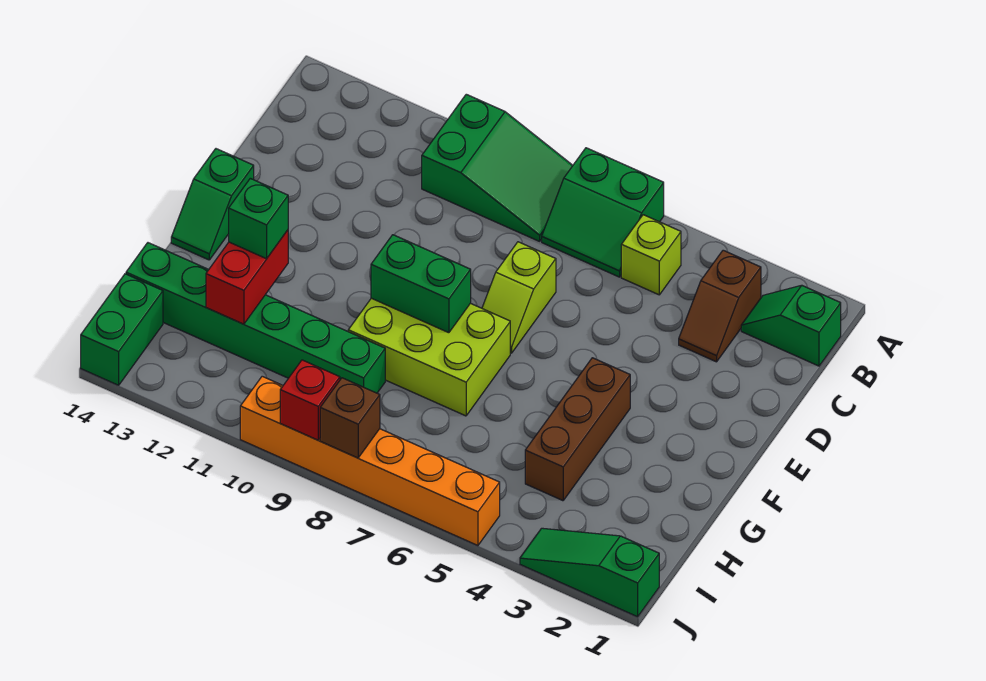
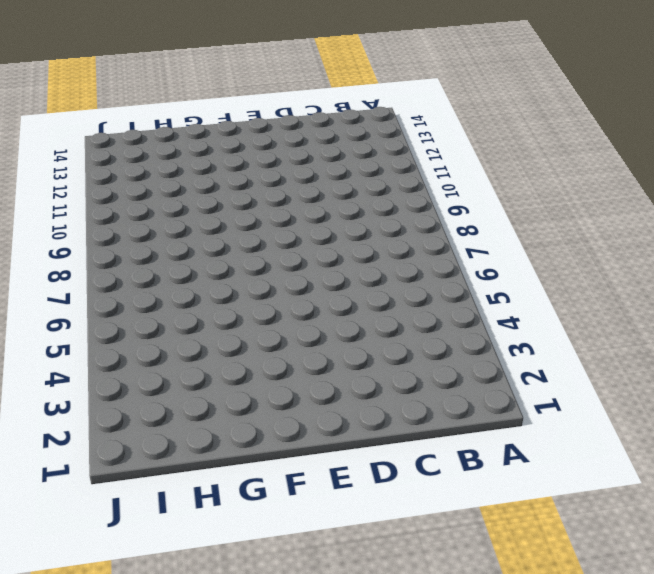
none -> green 2x2 slope [542,148,664,277]
none -> green 2x3 slope [422,94,573,241]
none -> green 1x2 slope [741,285,841,366]

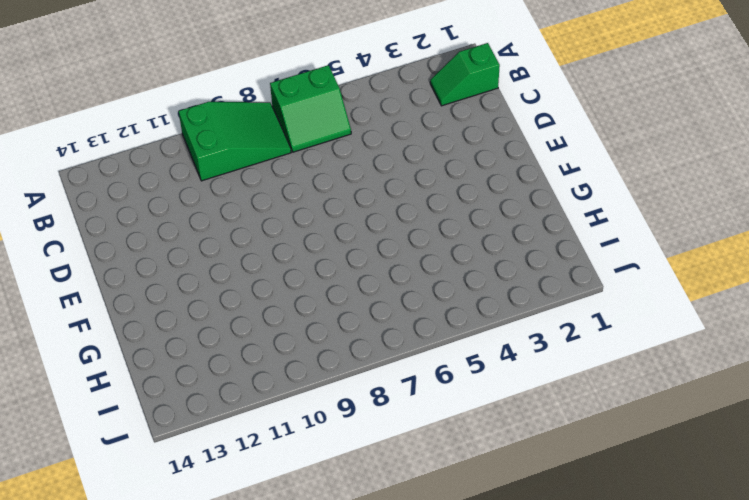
none -> brown 1x2 slope [679,250,761,362]
none -> lime 1x1 brick [621,215,681,295]
none -> lime 1x2 slope [482,242,556,353]

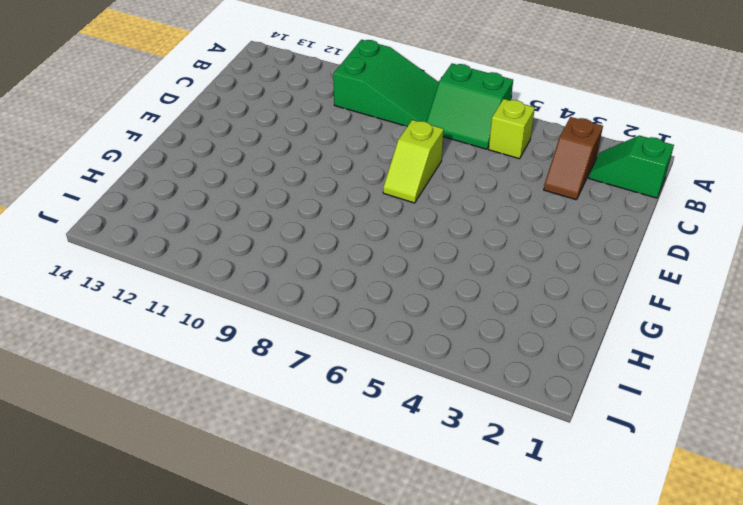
none -> green 1x2 slope [171,149,254,260]
none -> brown 1x3 brick [525,358,630,501]
none -> lime 2x3 brick [348,298,510,416]

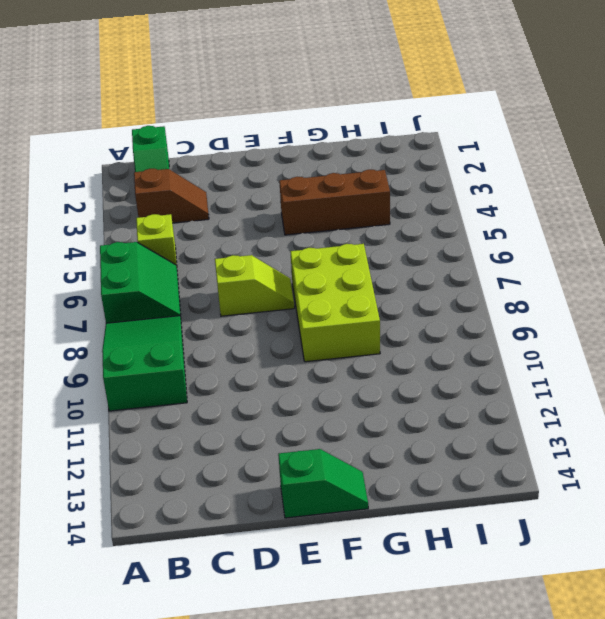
none -> green 1x6 brick [126,243,385,393]
none -> green 1x2 brick [81,274,163,385]
none -> green 1x3 slope [520,528,659,617]

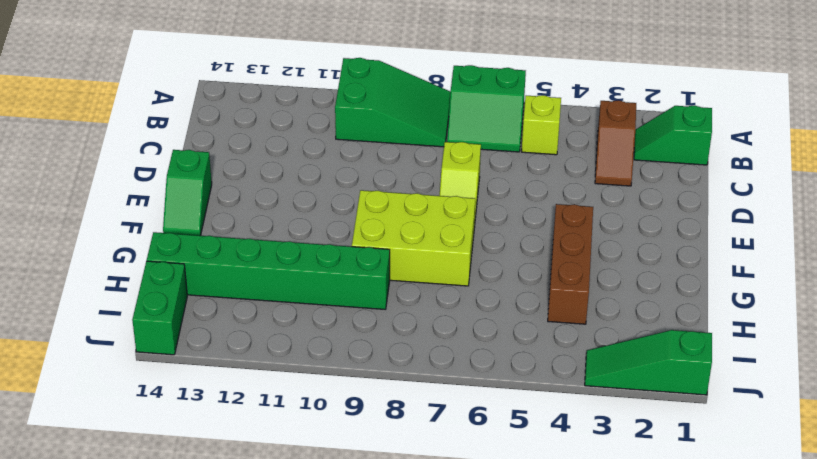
none -> orange 1x6 brick [240,376,500,546]
none -> green 1x2 brick [371,235,471,333]
none -> red 1x2 brick [206,230,288,324]

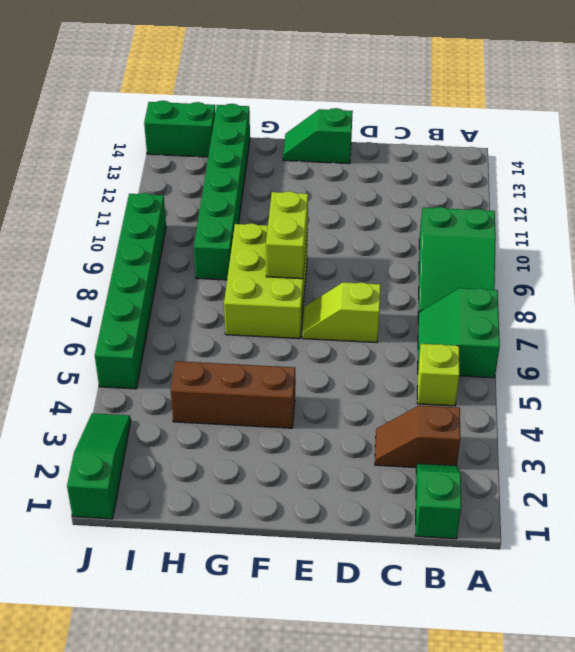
lime 1x2 brick [266,191,308,279] -> green 1x2 brick [371,235,471,333]
green 1x6 brick [95,193,166,389] -> orange 1x6 brick [240,376,500,546]
none -> red 1x2 brick [206,230,288,324]
none -> brown 1x1 brick [320,378,380,458]
none -> red 1x1 brick [280,360,340,440]

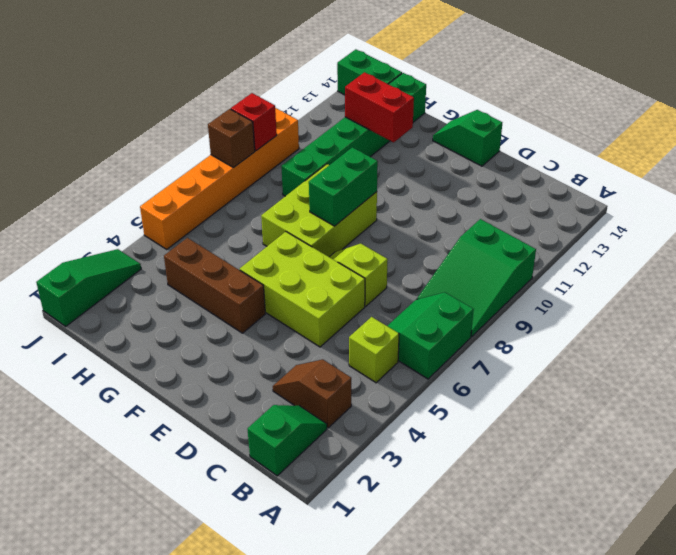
lime 2x3 brick [240,232,365,347] -> none
none -> green 1x1 brick [229,178,288,259]

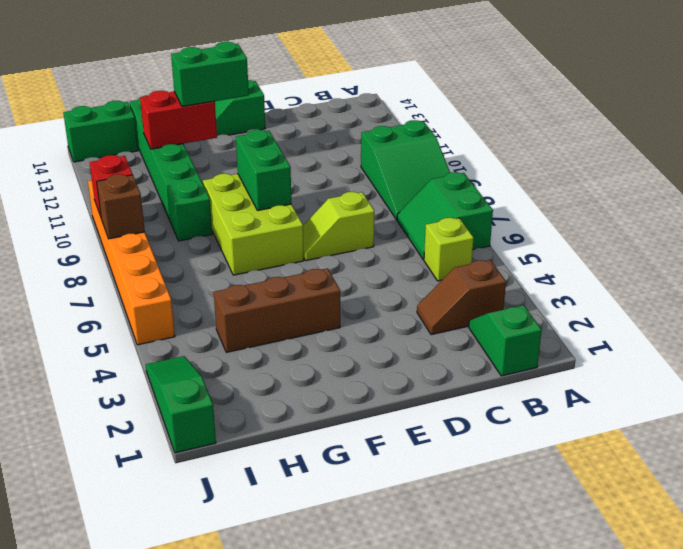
green 1x2 brick [171,42,249,107] -> green 1x1 brick [229,178,288,259]

